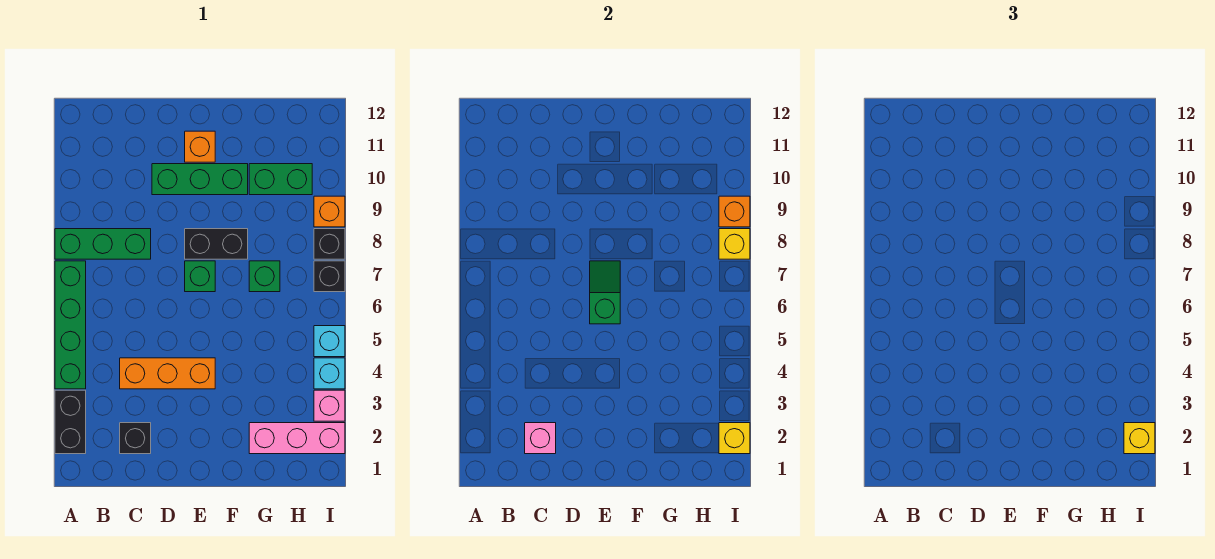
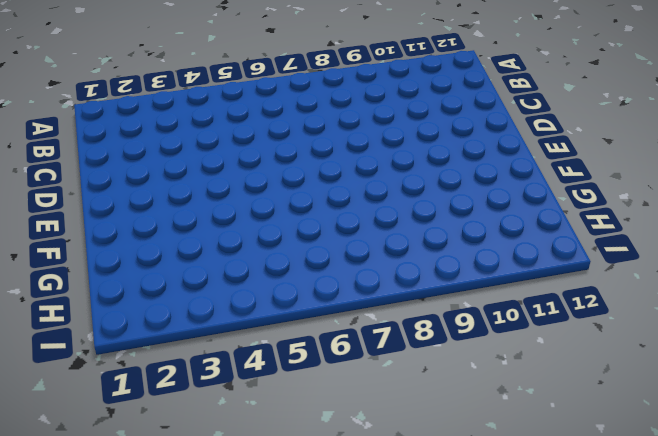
none -> black 1x2 brick [55,390,86,454]
none -> green 1x4 brick [55,261,86,389]
none -> green 1x3 brick [55,229,151,259]

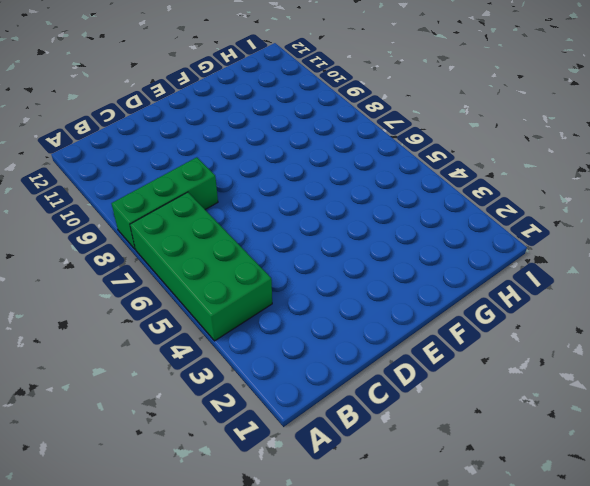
green 2x4 brick [130,192,272,341] -> green 1x4 brick [55,261,86,389]
none -> black 1x2 brick [55,390,86,454]
none -> black 1x1 brick [120,423,151,454]
none -> orange 1x3 brick [120,358,215,389]

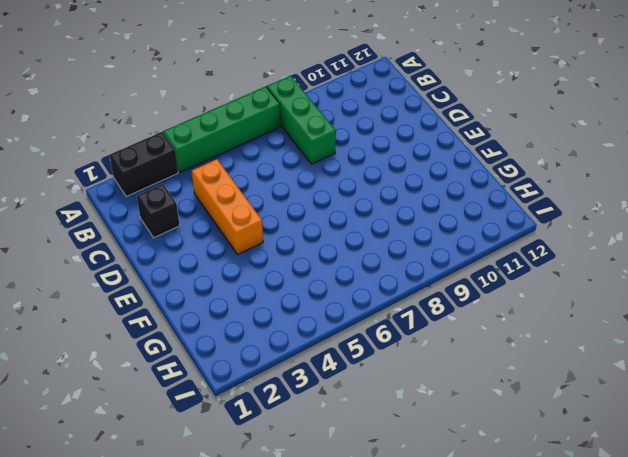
none -> green 1x3 brick [152,164,248,195]
none -> green 1x1 brick [185,261,215,292]
none -> black 1x2 brick [185,229,248,259]

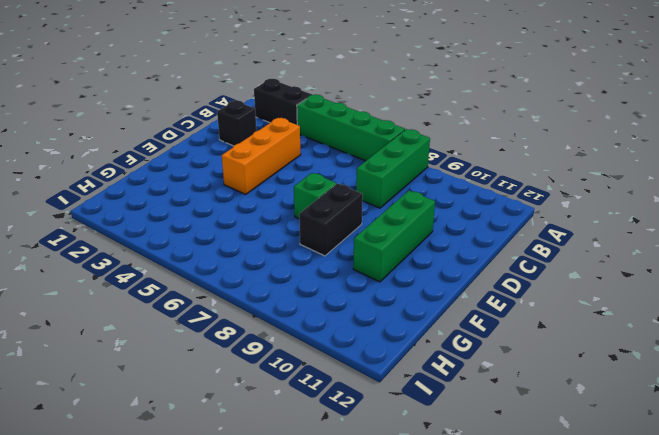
none -> orange 1x1 brick [185,131,215,162]
none -> pink 1x3 brick [249,423,345,454]
none -> green 1x1 brick [249,261,280,292]

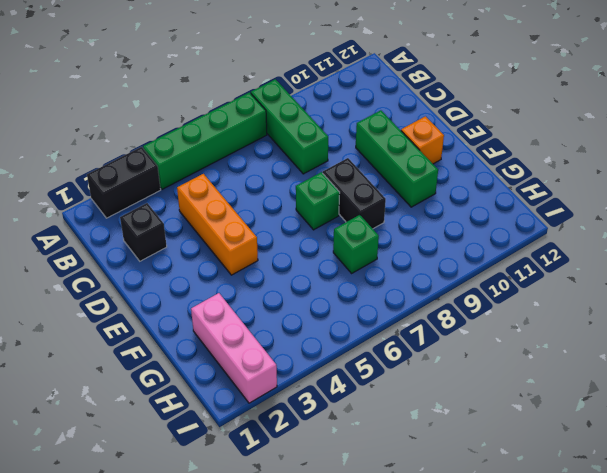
none -> green 1x2 brick [249,164,312,195]
none -> pink 1x1 brick [314,390,345,421]
none -> cyan 1x1 brick [314,358,345,389]

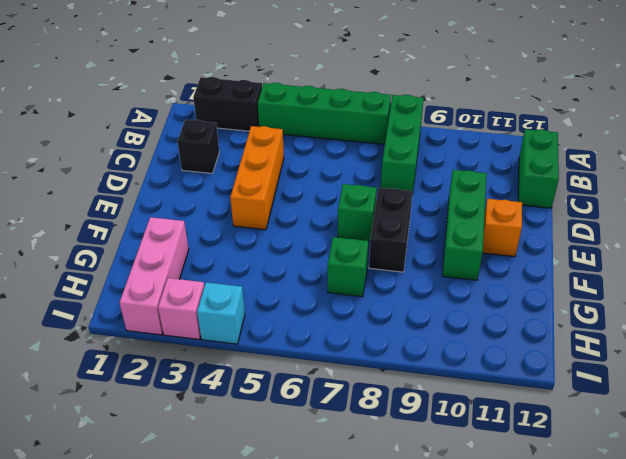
green 1x2 brick [518,129,559,208] -> green 1x2 brick moved to [249,164,312,195]
none -> cyan 1x1 brick [314,326,345,357]
none -> black 1x1 brick [314,261,345,292]
none -> black 1x1 brick [314,229,345,259]

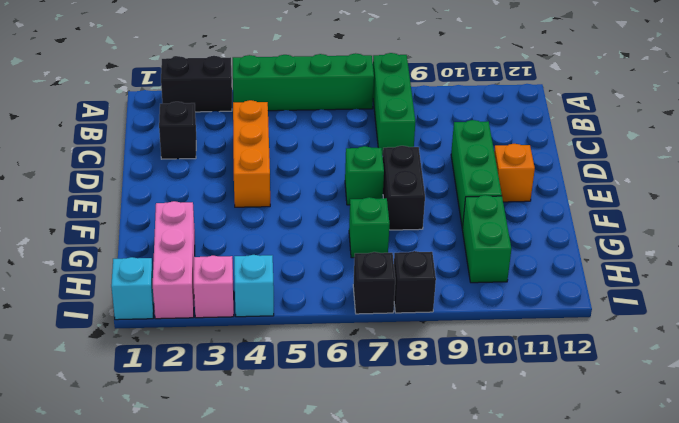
cyan 1x1 brick [111,257,154,320] -> cyan 1x1 brick moved to [314,326,345,357]
none -> orange 1x1 brick [314,196,345,227]
none -> pink 1x1 brick [525,423,556,454]
none -> green 1x2 slope [590,261,620,324]

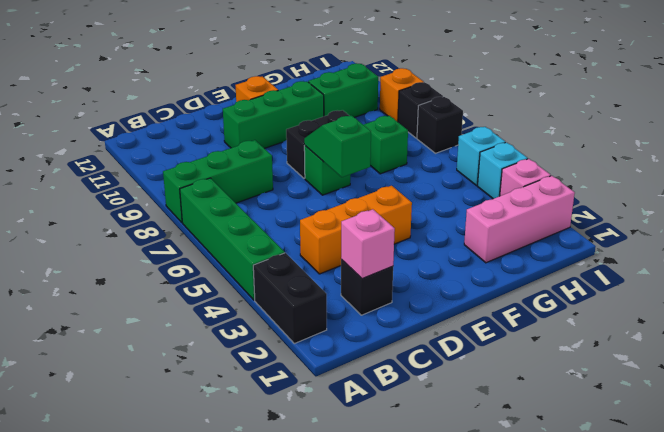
none -> yellow 1x1 brick [719,423,750,454]
none -> yellow 1x1 brick [719,229,750,259]
none -> orange 1x1 brick [719,196,750,227]

